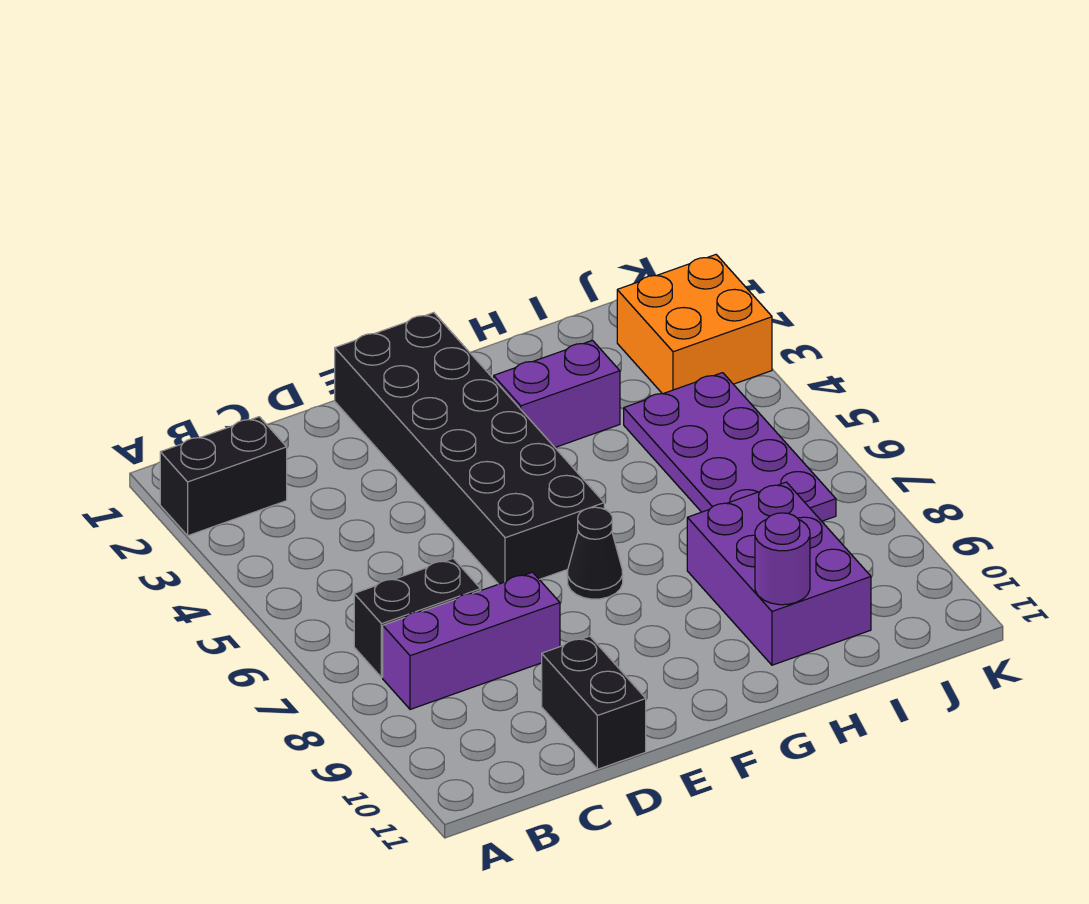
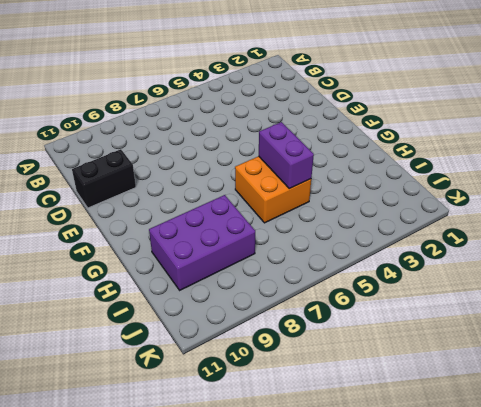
orange 2x2 brick [235,156,311,223] -> orange 2x2 brick moved to [617,255,772,394]
purple 1x2 brick [259,122,314,189] -> purple 1x2 brick moved to [494,340,620,447]
none -> black 1x2 brick [160,417,287,536]
none -> black 1x2 brick [354,559,481,678]

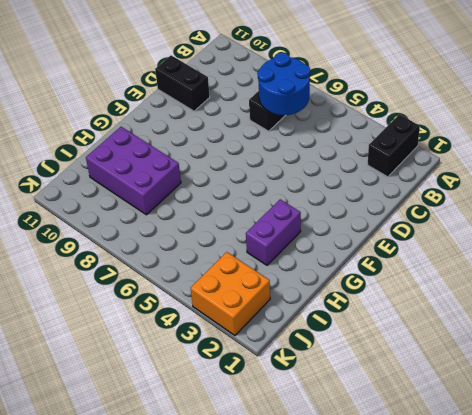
blue 2x2 round brick [257,52,310,115] -> none
none -> purple 1x3 brick [383,572,560,709]
none -> black 2x6 brick [335,313,604,584]

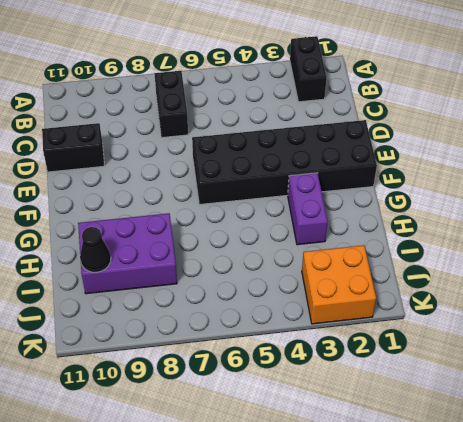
black 1x1 cone [80,227,111,272] -> black 1x1 cone moved to [567,507,623,599]
none -> purple 1x3 brick [383,572,560,709]
none -> purple 2x4 plate [624,373,836,521]

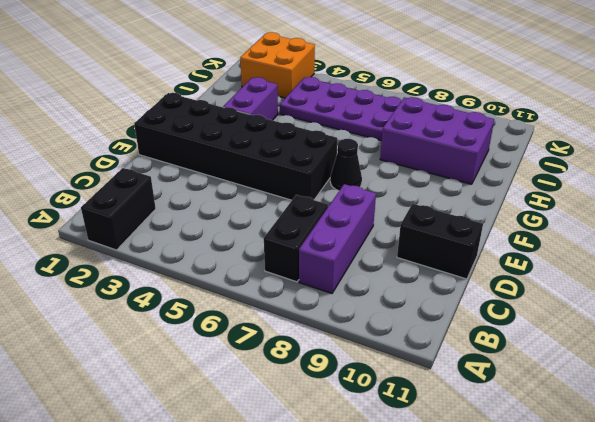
none -> purple 1x1 round brick [755,513,810,605]

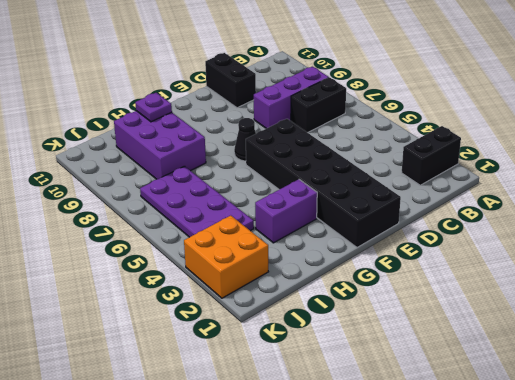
purple 1x1 plate [135,93,172,122] -> purple 1x1 round brick [755,513,810,605]

